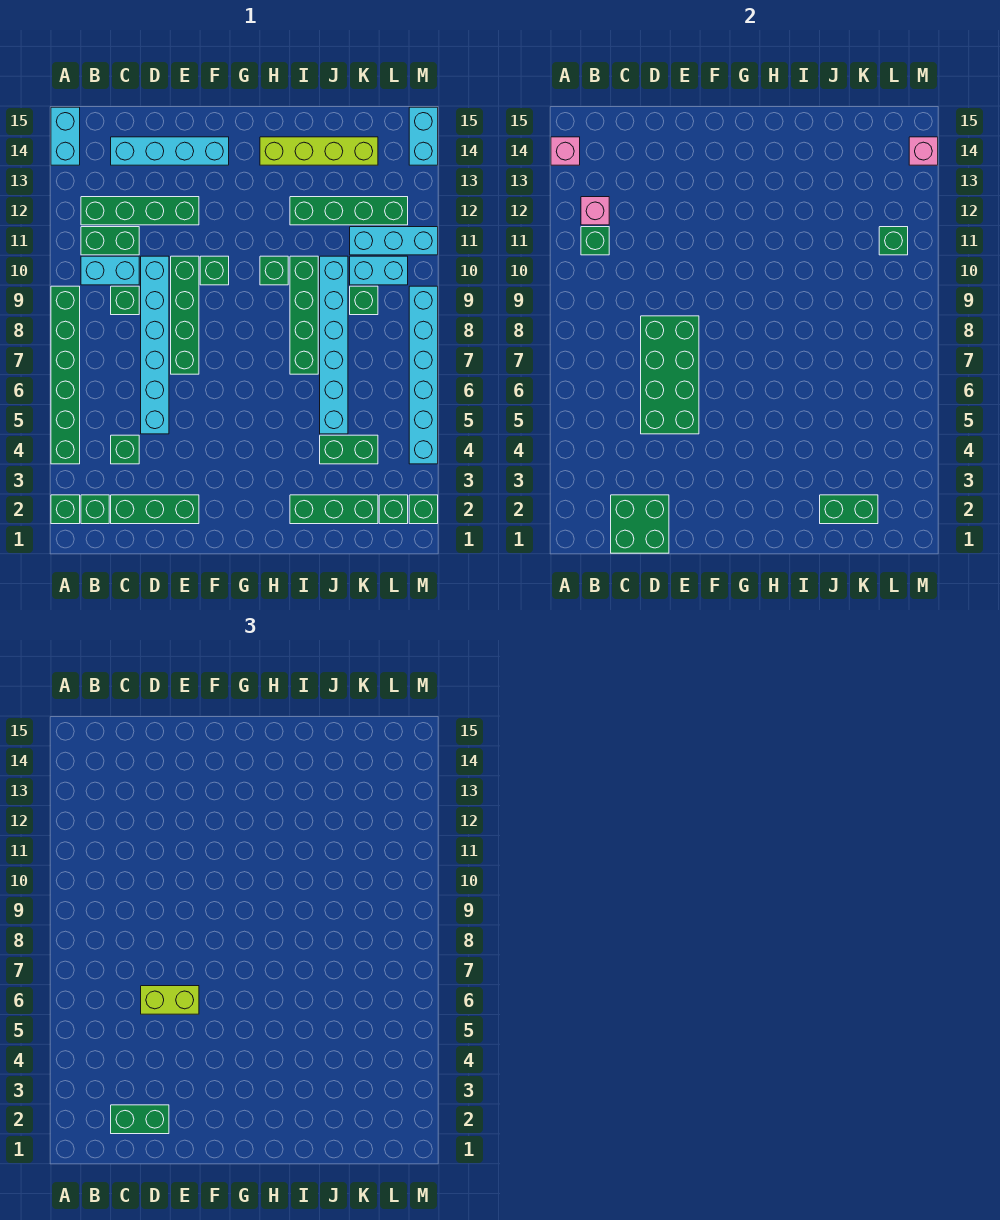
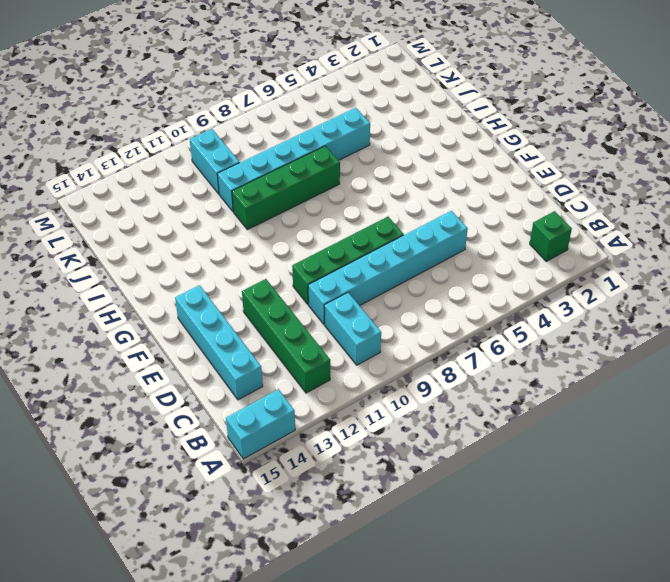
none -> green 1x1 brick [51,495,80,524]
none -> green 1x6 brick [51,286,80,464]
none -> green 1x2 brick [81,227,139,255]
none -> green 1x3 brick [111,495,199,524]

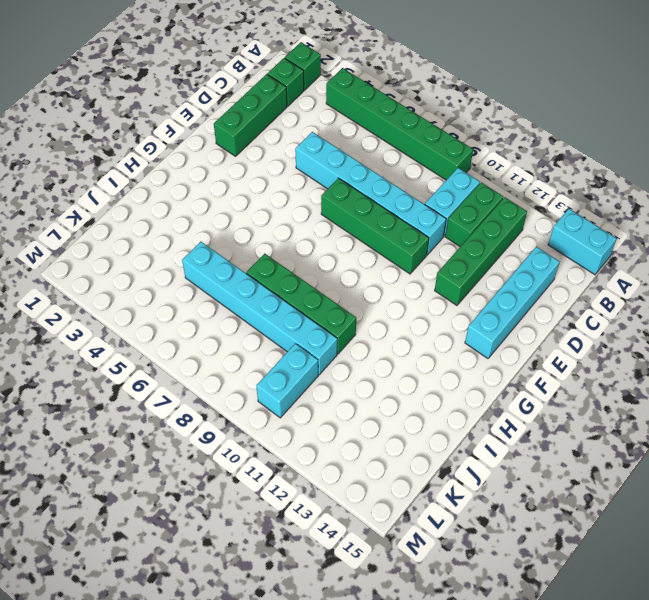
none -> green 1x1 brick [111,435,139,464]
none -> green 1x1 brick [111,286,139,315]
none -> green 1x1 brick [200,256,229,285]
none -> green 1x1 brick [260,256,288,285]

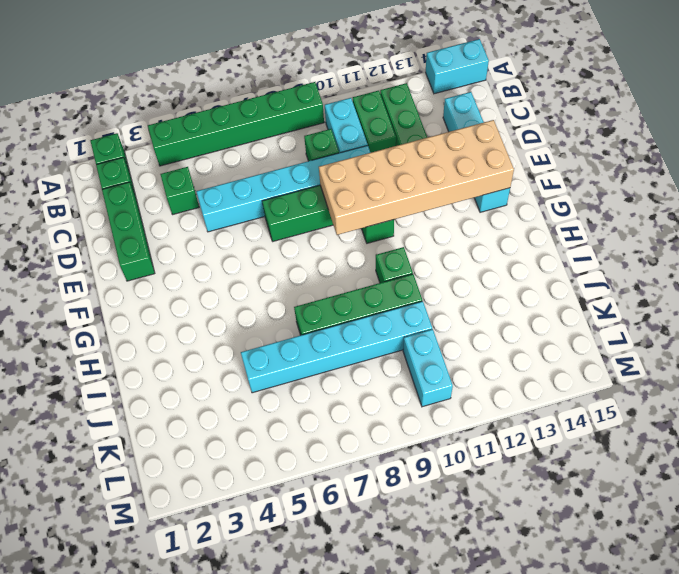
tan 2x6 brick [319,120,514,235] -> none
none -> lime 1x4 brick [260,137,378,165]
none -> green 1x3 brick [290,495,378,524]
none -> green 1x4 brick [290,197,408,225]
none -> green 1x2 brick [320,435,378,464]

